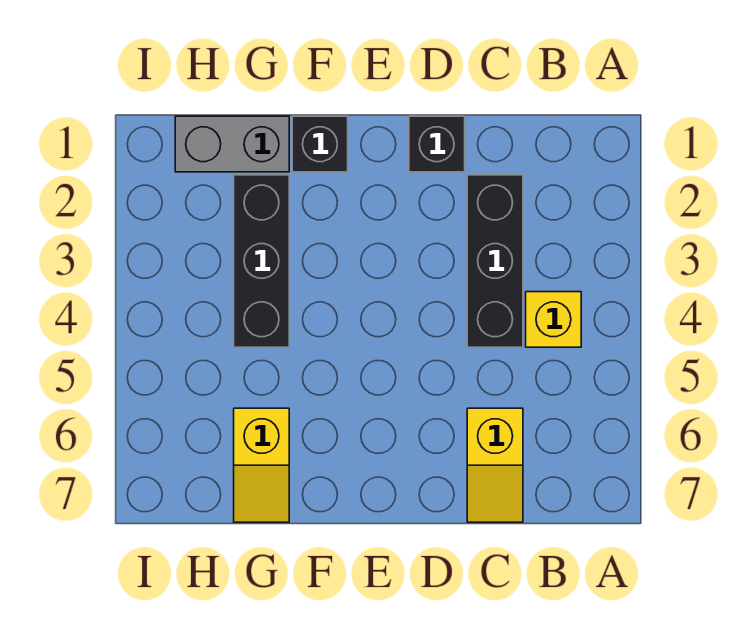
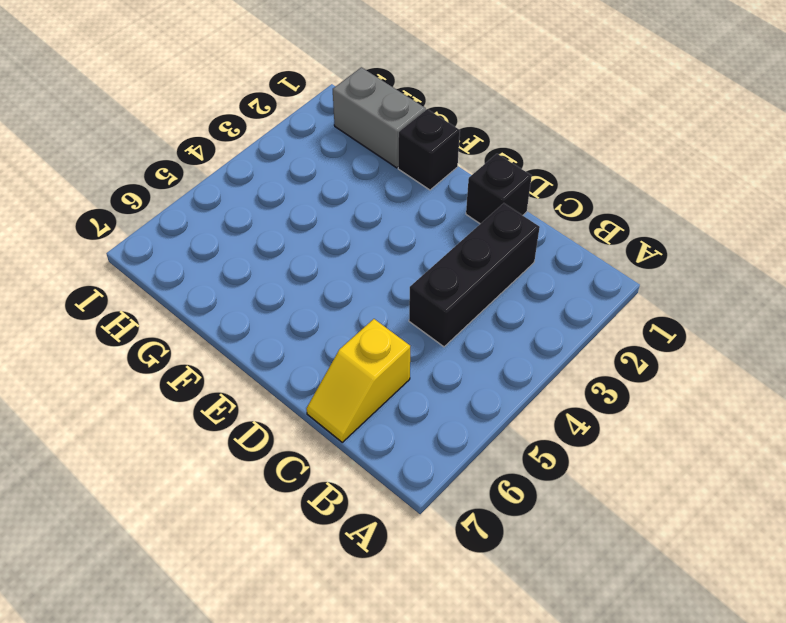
none -> yellow 1x1 brick [526,292,581,347]
none -> black 1x3 brick [234,175,289,347]

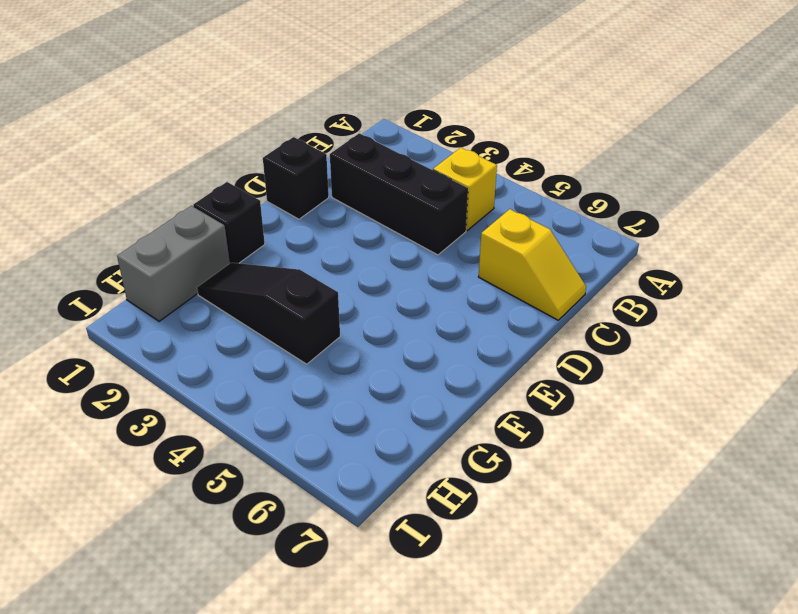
black 1x3 slope [197,263,340,364] -> black 1x3 brick [234,175,289,347]
none -> yellow 1x2 slope [234,408,289,522]

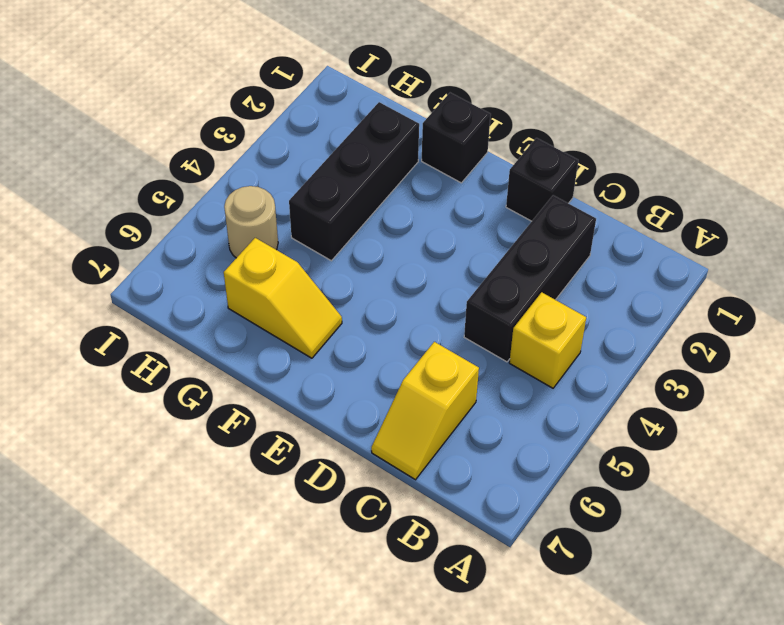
yellow 1x2 slope [224,238,342,358] -> yellow 1x2 slope turned to [234,408,289,522]
tan 1x1 round brick [224,186,278,258] -> none
none -> grey 1x2 brick [175,116,289,172]

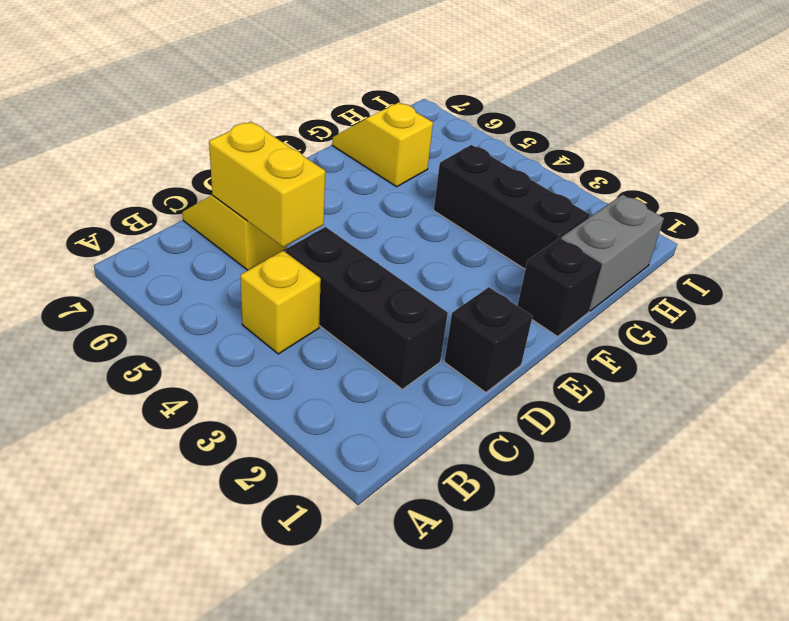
yellow 1x2 brick [209,122,325,247] -> none

